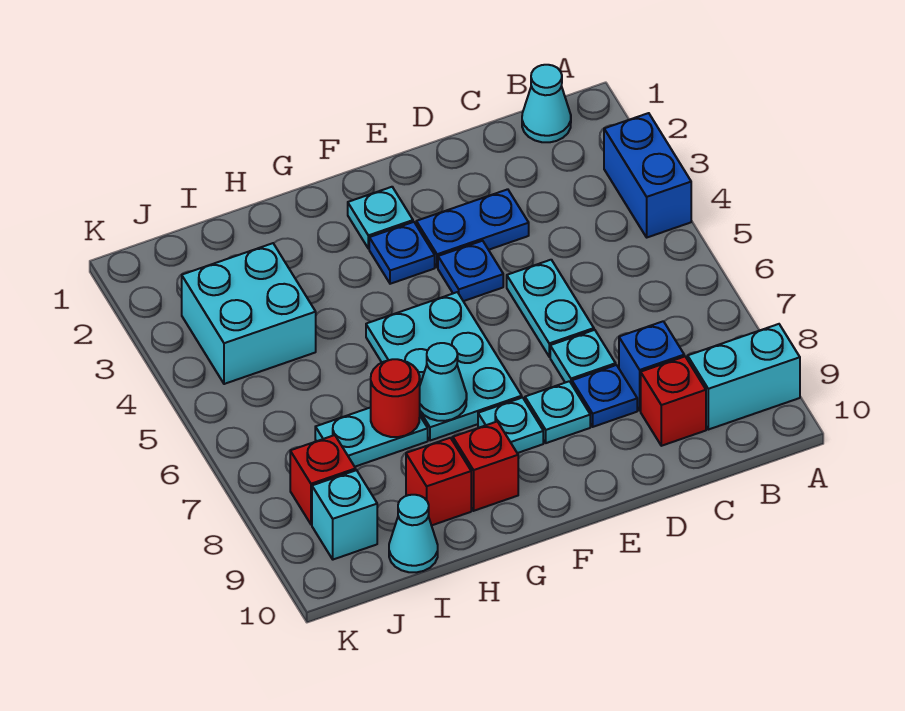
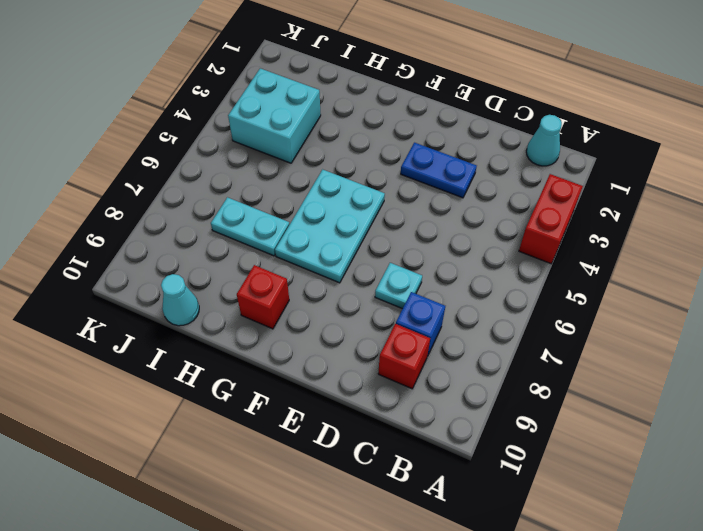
red 1x2 brick [519,174,583,264] -> blue 1x2 brick [604,113,691,237]
none -> cyan 1x2 brick [688,324,800,430]
none -> cyan 1x2 plate [507,260,594,357]
none -> blue 1x1 plate [572,365,637,427]

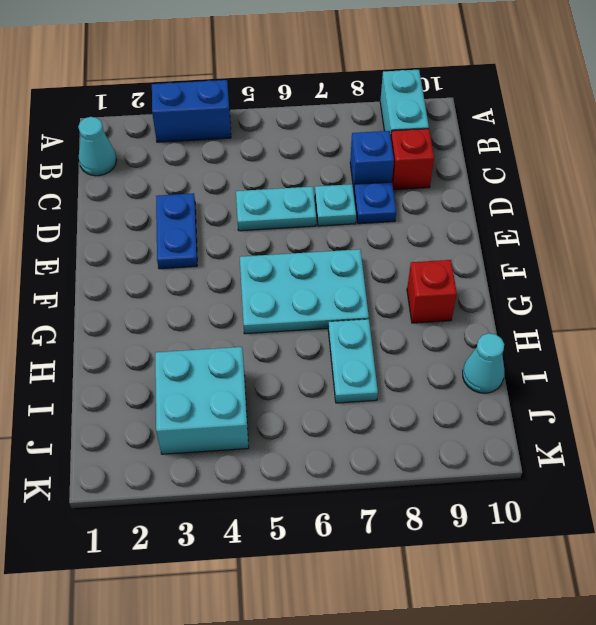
none -> blue 1x1 plate [438,241,503,301]
none -> cyan 1x1 plate [525,381,590,443]
none -> cyan 1x1 plate [348,187,413,249]

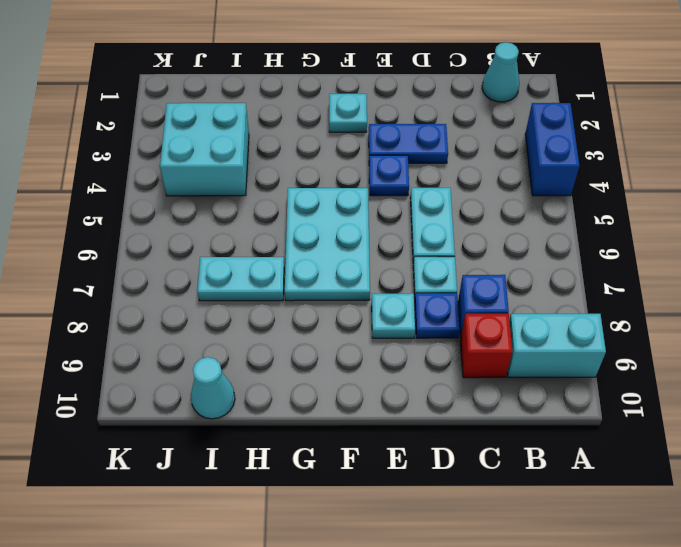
none -> blue 1x1 plate [369,222,435,284]
none -> cyan 1x1 plate [478,398,543,453]
none -> red 1x1 brick [453,422,518,511]

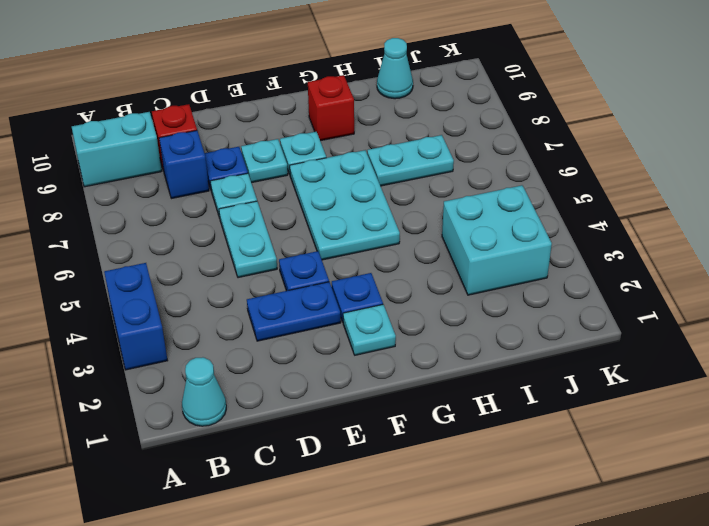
none -> red 1x1 brick [406,438,471,525]
none -> red 1x1 brick [290,435,356,524]
none -> cyan 1x1 brick [312,470,377,560]

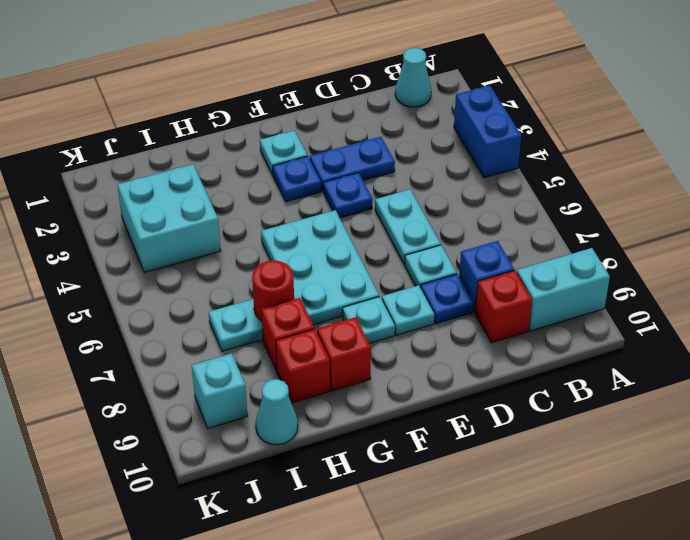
red 1x1 brick [261,298,314,371] -> red 1x1 brick moved to [290,435,356,524]
none -> cyan 1x1 cone [420,343,467,421]

